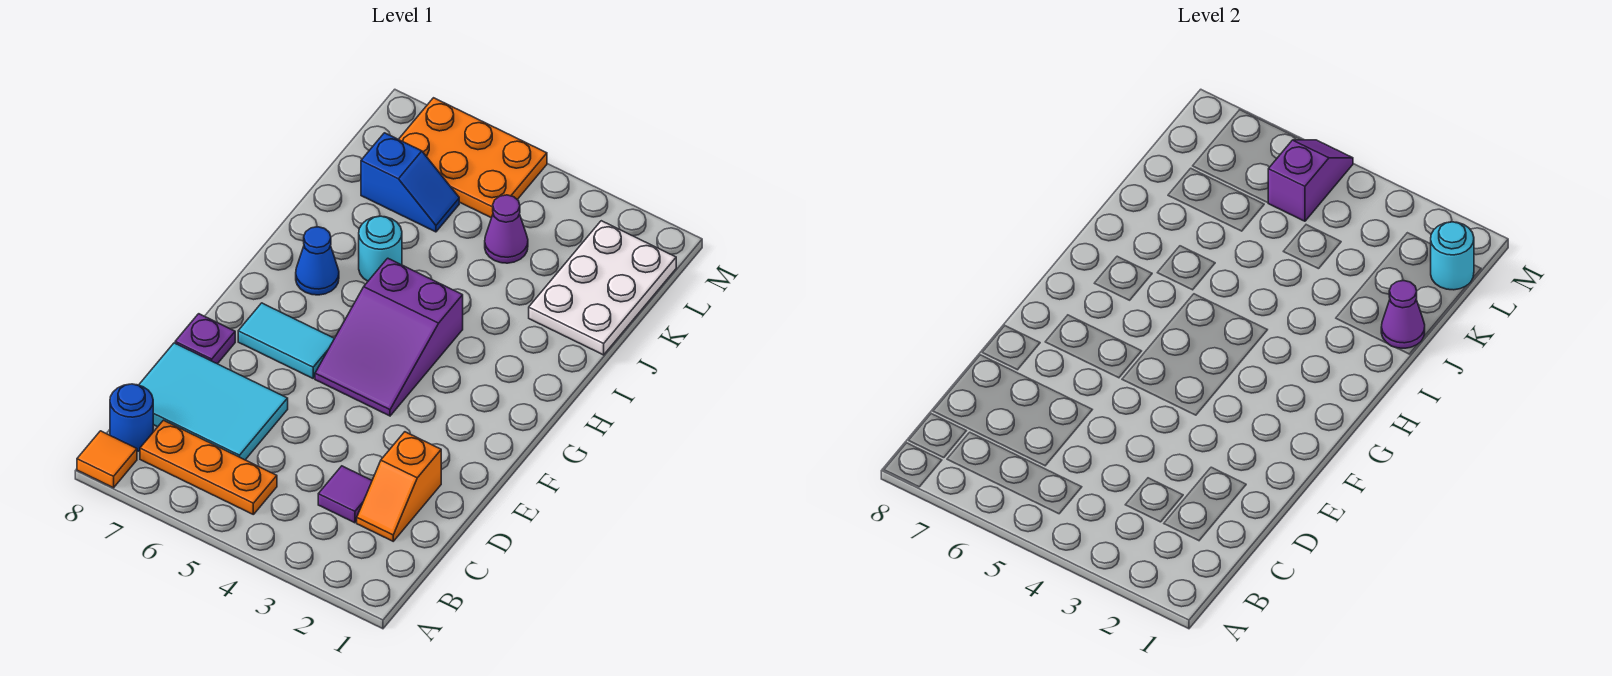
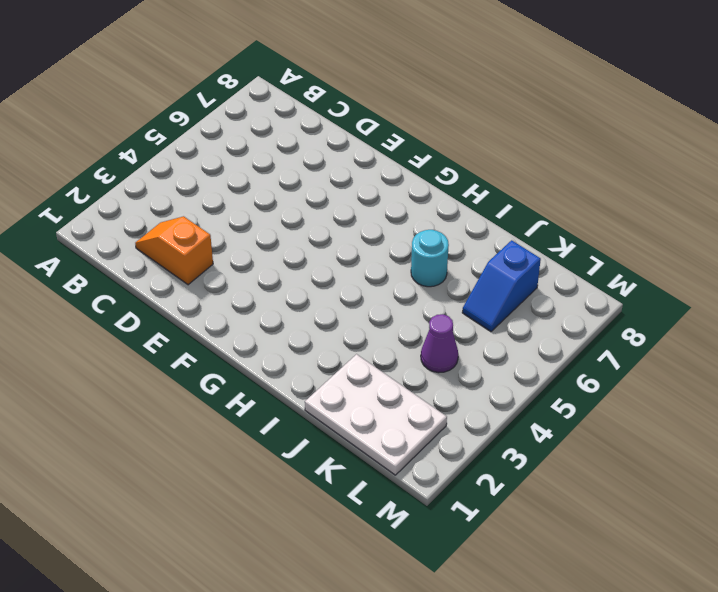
none -> orange 1x1 tile [77,431,137,488]
none -> orange 1x3 plate [140,420,277,514]
none -> blue 1x1 round brick [110,384,153,452]

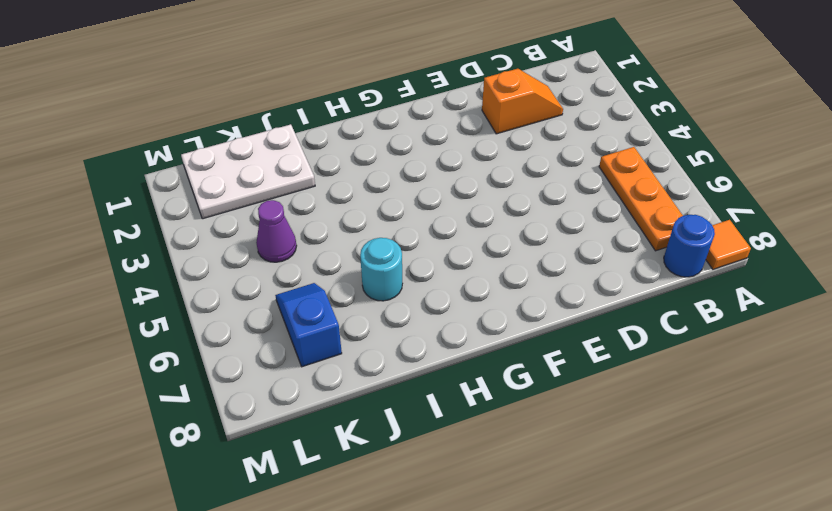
none -> purple 1x1 tile [318,466,372,523]
none -> cyan 2x3 tile [139,343,288,460]
none -> purple 1x1 plate [175,314,235,364]

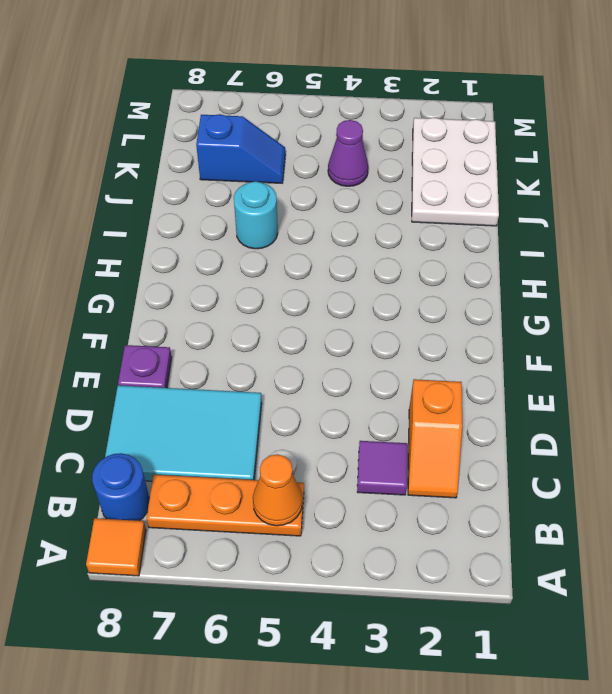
orange 1x1 cone [253,454,302,526] -> none
none -> purple 2x3 slope [315,258,463,416]
none -> cyan 1x2 tile [238,303,334,378]
none -> blue 1x1 cone [296,227,339,295]

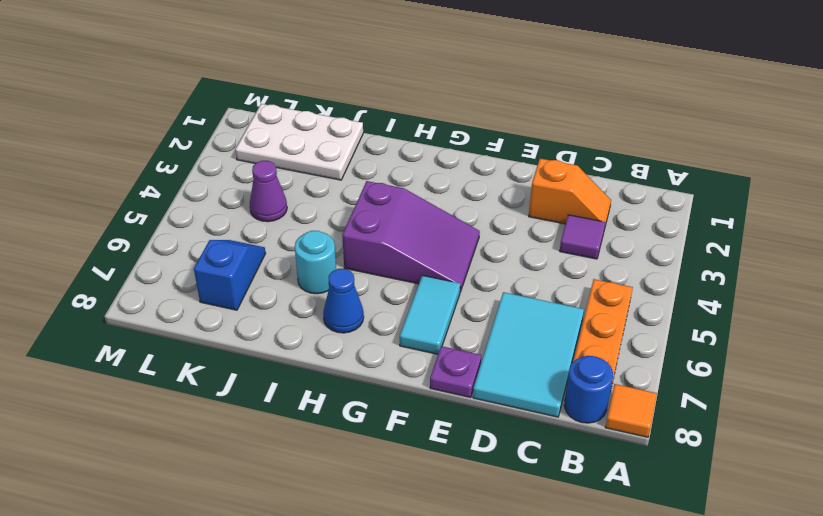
none -> orange 2x3 plate [399,98,547,218]
none -> purple 1x1 cone [1381,281,1425,348]
none -> cyan 1x1 round brick [1431,222,1474,290]

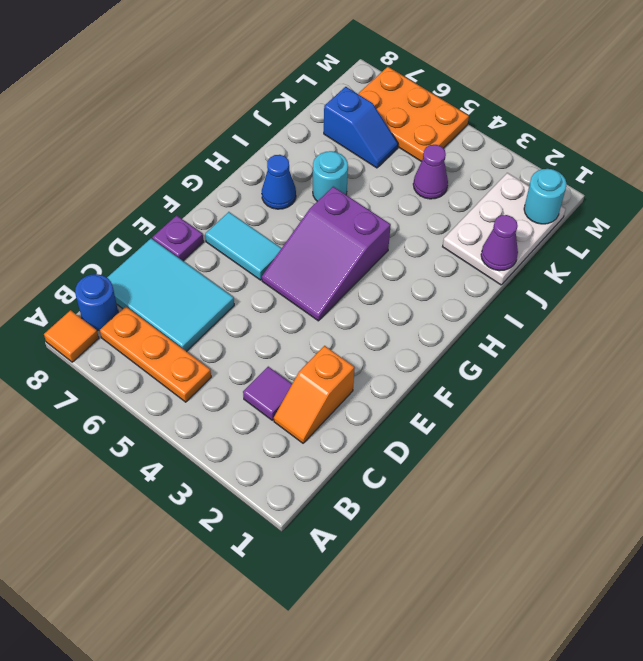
none -> purple 1x2 slope [1268,140,1353,221]

